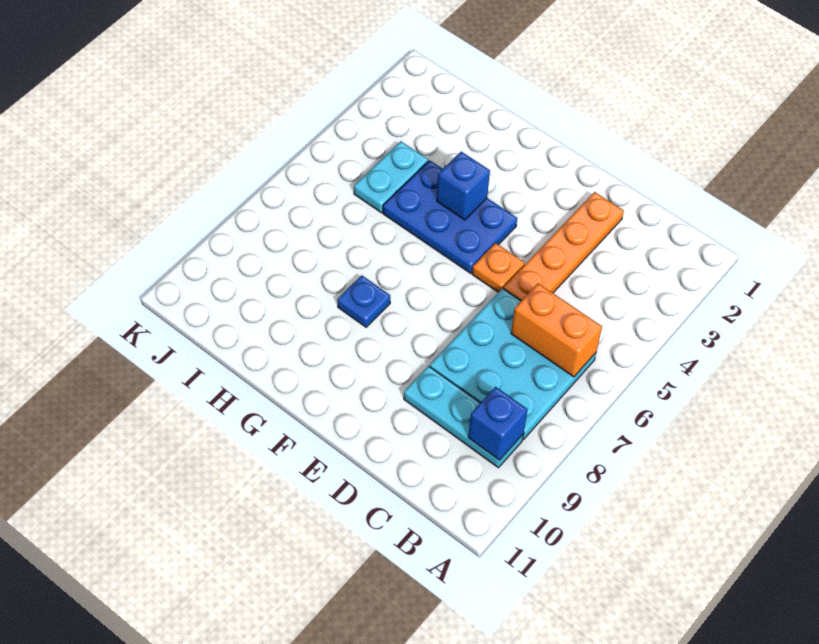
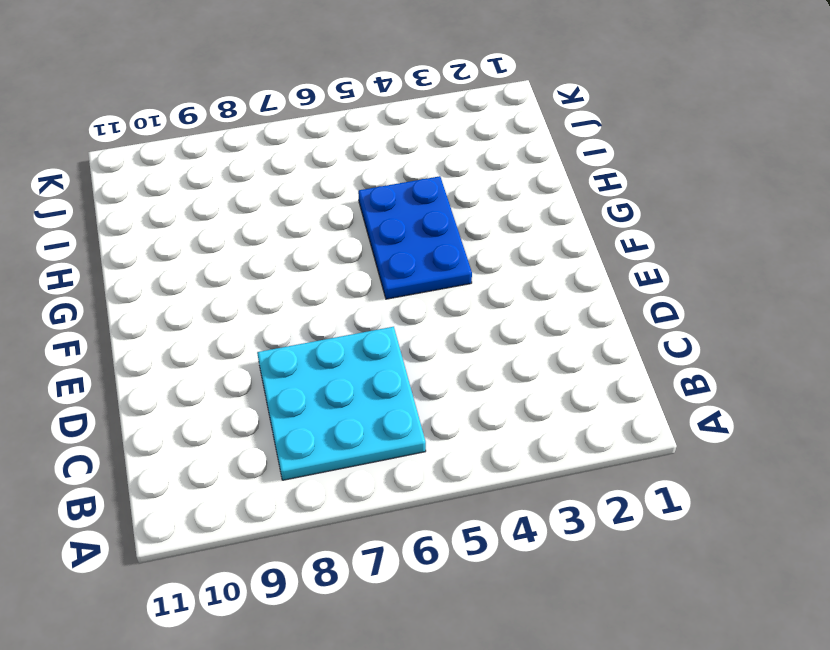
none -> cyan 1x3 plate [404,366,523,468]
none -> orange 1x4 plate [503,192,624,301]

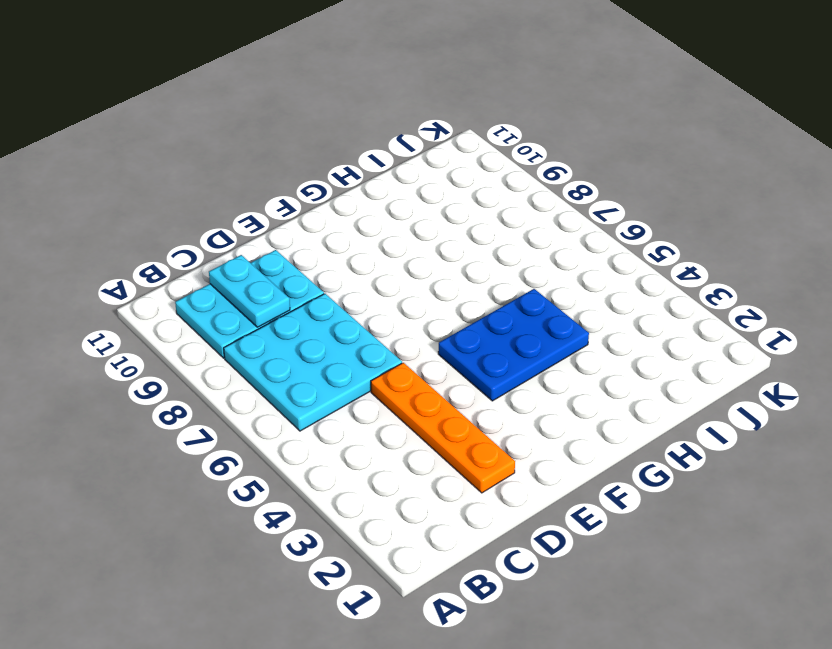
cyan 2x3 plate [175,250,324,358] -> cyan 1x3 plate [404,366,523,468]
cyan 1x2 plate [209,255,290,327] -> cyan 1x2 plate moved to [354,141,428,213]
none -> orange 1x1 plate [472,243,525,292]
none -> blue 1x1 plate [337,275,390,327]

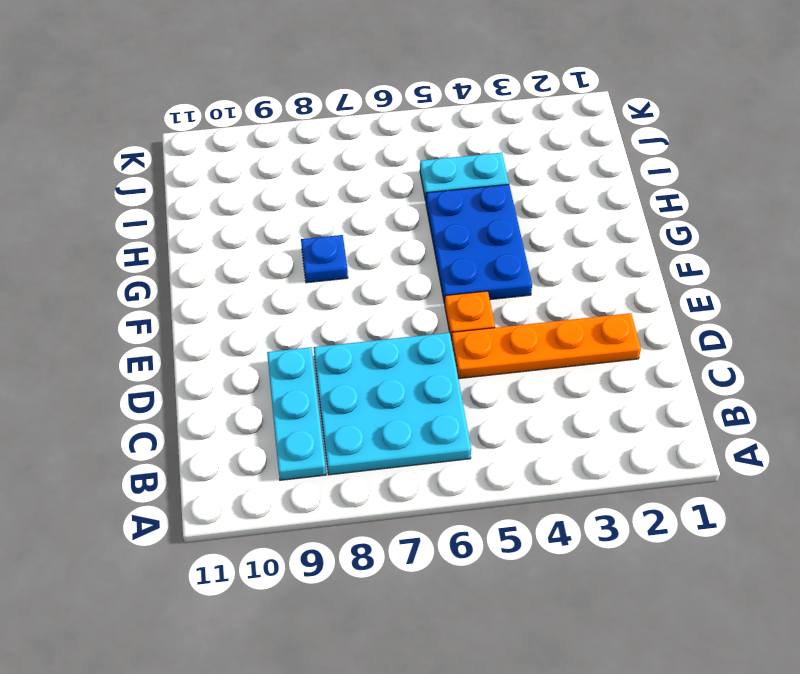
none -> orange 1x2 brick [511,284,602,377]
none -> blue 1x1 brick [468,387,528,460]

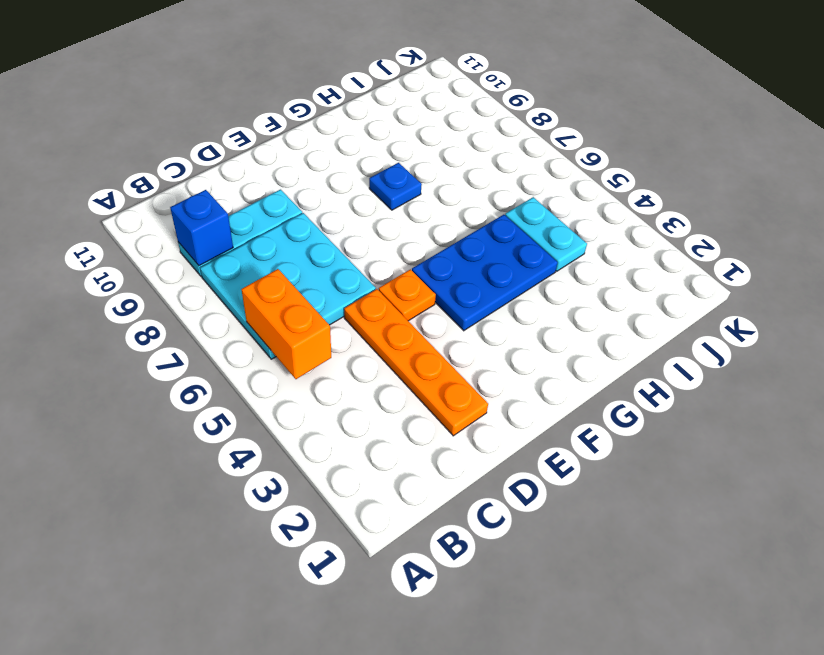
orange 1x2 brick [242,269,331,379] -> orange 1x2 brick turned to [511,284,602,377]
none -> blue 1x1 brick [437,152,490,220]

